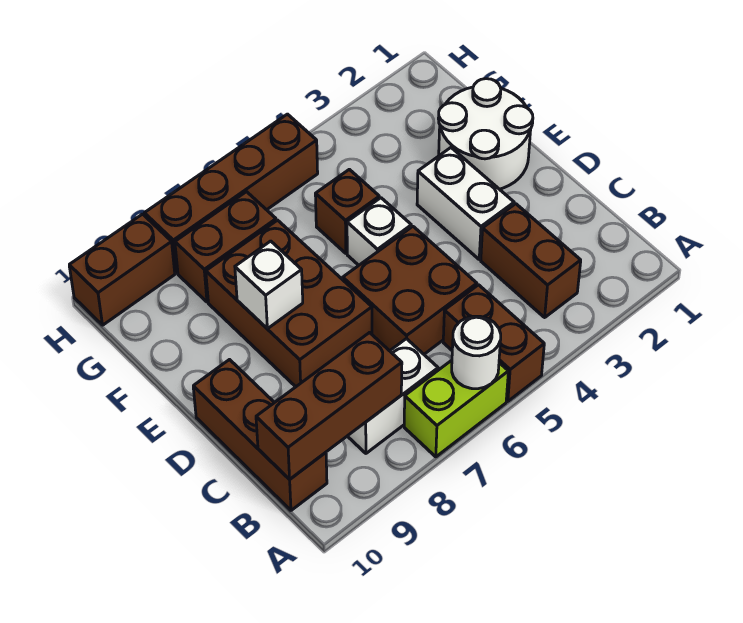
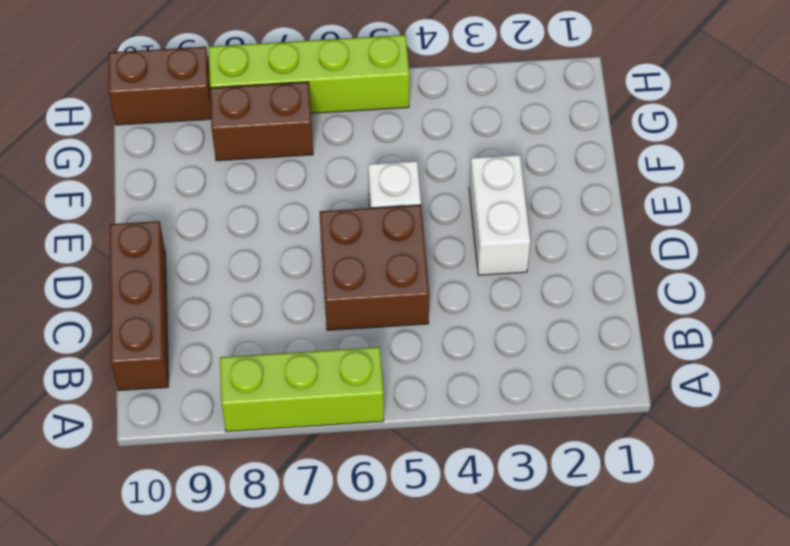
lime 1x3 brick [220,347,384,432] -> lime 1x2 brick [404,360,508,457]
lime 1x4 brick [209,35,409,113] -> brown 1x4 brick [144,114,318,273]
none -> brown 1x2 brick [443,285,544,401]
none -> brown 1x2 brick [481,204,581,317]
none -> white 1x2 brick [348,339,438,453]

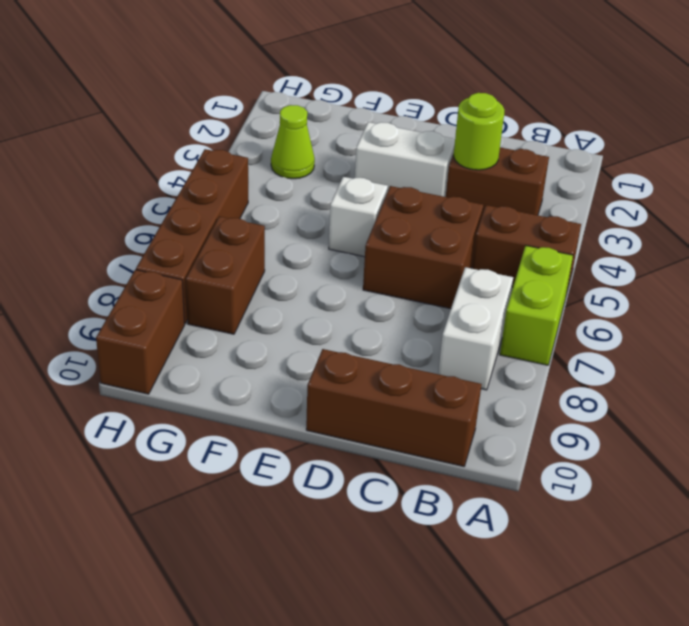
lime 1x1 round brick [453,93,504,170] -> none
lime 1x1 cone [271,105,315,179] -> none
none -> brown 2x3 brick [206,220,372,387]
none -> white 2x2 round brick [438,79,533,189]
none -> brown 1x1 brick [315,169,379,253]

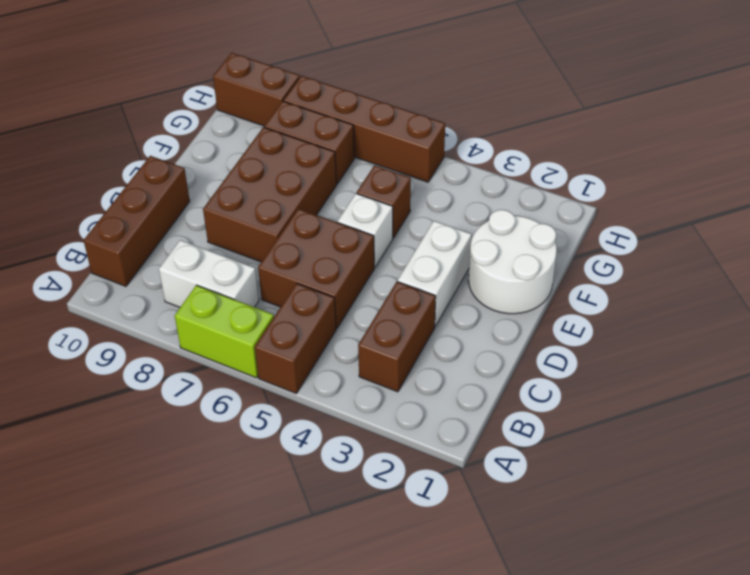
none -> white 1x1 round brick [452,316,501,389]
none -> brown 1x3 brick [256,333,402,479]
none -> white 1x1 brick [235,241,303,329]

